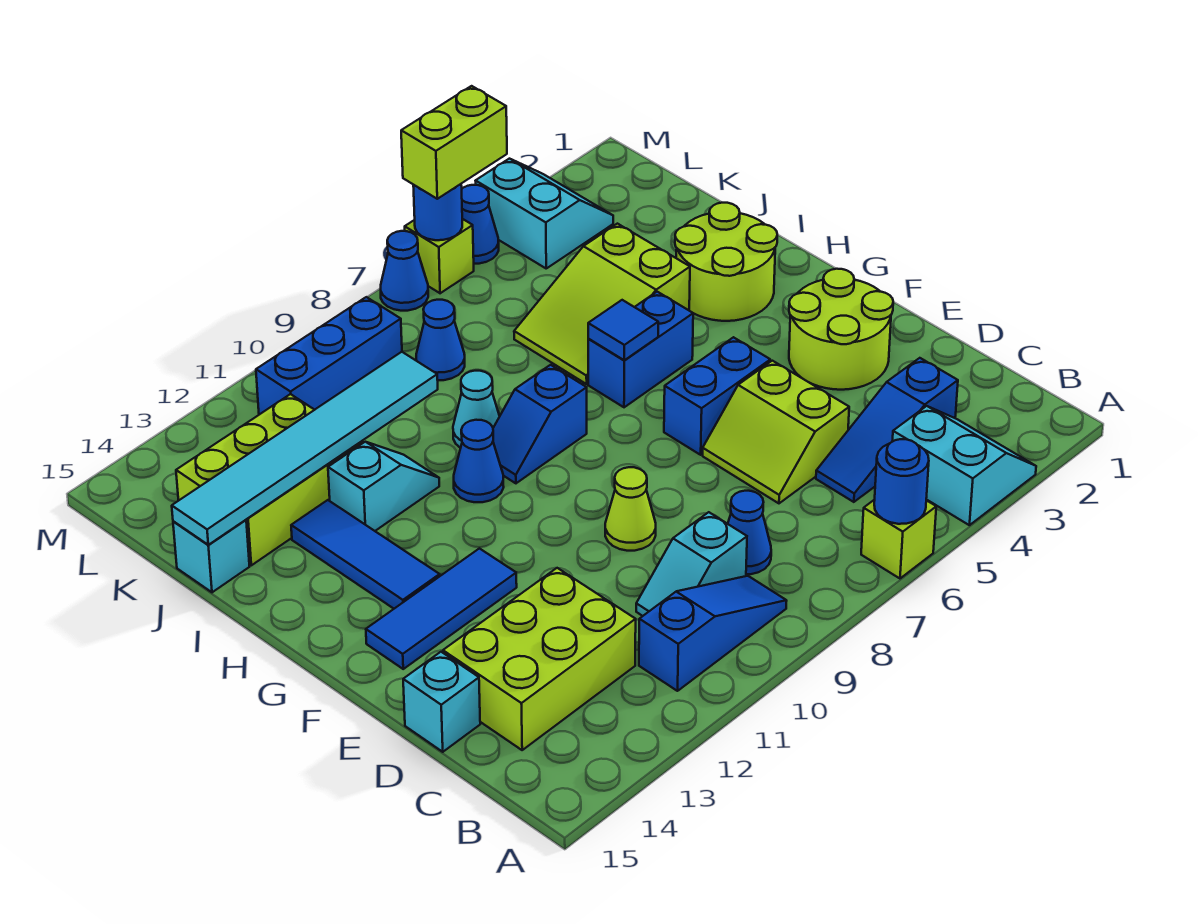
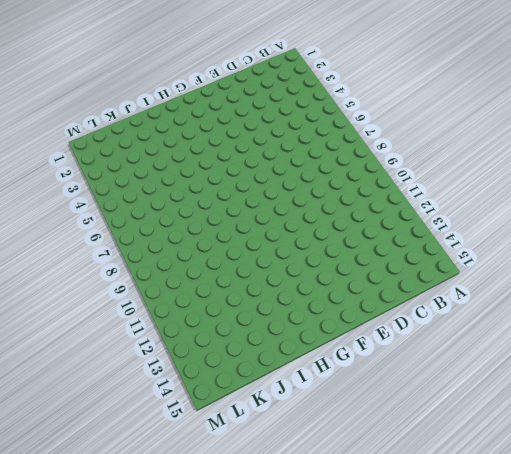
none -> cyan 2x2 slope [892,406,1036,525]
none -> lime 1x1 brick [861,500,936,578]
none -> blue 1x3 slope [639,576,787,691]
none -> blue 1x3 slope [816,358,958,502]

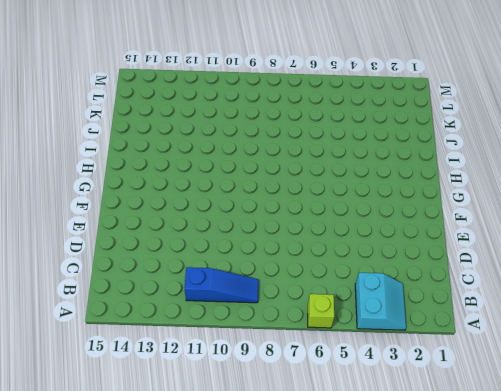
none -> blue 1x3 slope [816,358,958,502]
none -> blue 1x1 cone [728,491,771,574]
none -> cyan 1x2 slope [636,512,747,616]
none -> lime 2x3 brick [443,568,636,750]

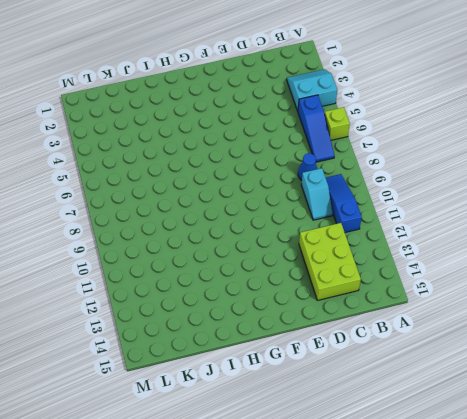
blue 1x3 slope [298,95,335,162] -> blue 1x3 slope moved to [816,358,958,502]
none -> lime 2x2 slope [703,361,849,503]
none -> cyan 1x1 brick [403,652,480,752]
none -> lime 2x2 round brick [789,269,893,390]
none -> lime 1x1 cone [605,467,656,551]

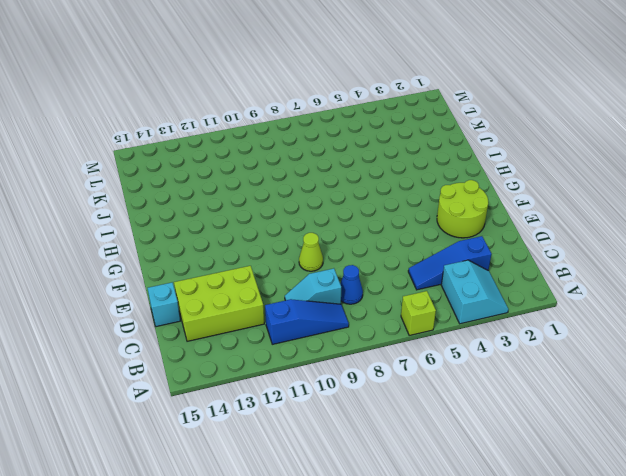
none -> lime 2x2 slope [703,361,849,503]
none -> blue 1x2 brick [664,337,770,455]
none -> blue 1x3 tile [366,548,517,669]
none -> blue 1x3 tile [291,500,440,609]

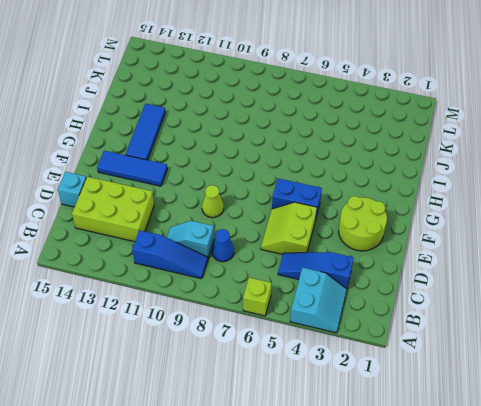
none -> lime 2x2 round brick [675,203,777,321]
none -> blue 1x2 brick [588,292,693,407]
none -> blue 1x2 slope [493,365,587,483]
none -> blue 1x1 cone [454,420,504,502]

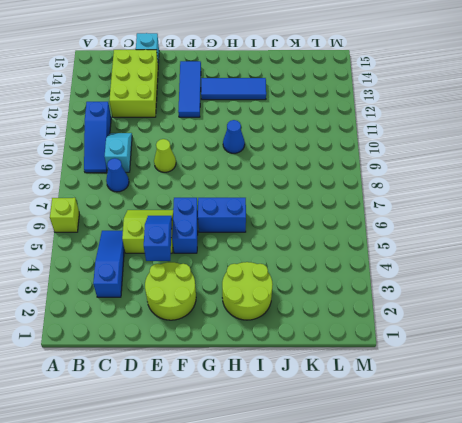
blue 1x2 slope [144,216,172,261] -> blue 1x2 slope moved to [493,365,587,483]
blue 1x2 brick [198,198,246,232] -> blue 1x2 brick turned to [588,292,693,407]
none -> cyan 2x2 slope [892,406,1036,525]
none -> lime 2x3 slope [514,224,690,384]
none -> cyan 1x1 cone [453,371,500,448]
none -> cyan 1x2 slope [328,442,439,531]

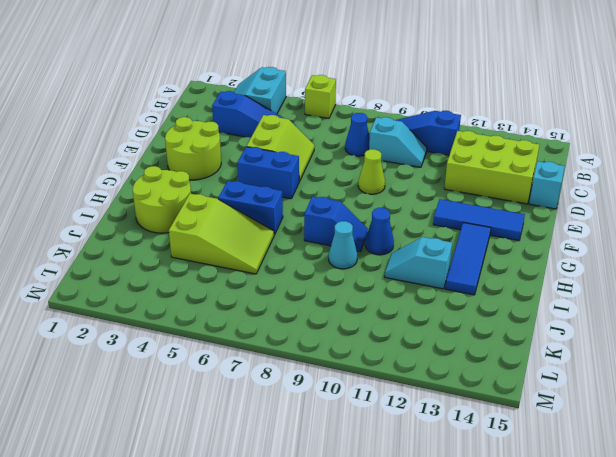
none -> lime 2x3 brick [176,394,363,565]
none -> cyan 1x1 brick [173,520,250,592]
none -> blue 1x1 cone [416,300,465,380]
none -> cyan 2x2 slope [476,159,613,268]

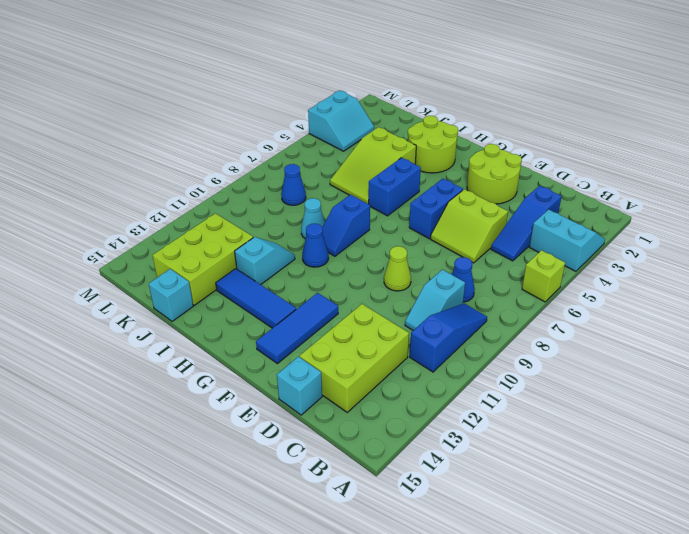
cyan 2x2 slope [308,90,374,151] -> cyan 2x2 slope turned to [476,159,613,268]
none -> blue 1x3 brick [256,297,402,415]
none -> blue 1x1 cone [462,185,499,264]
none -> lime 1x1 brick [405,219,474,293]
none -> blue 1x1 cone [381,231,428,311]

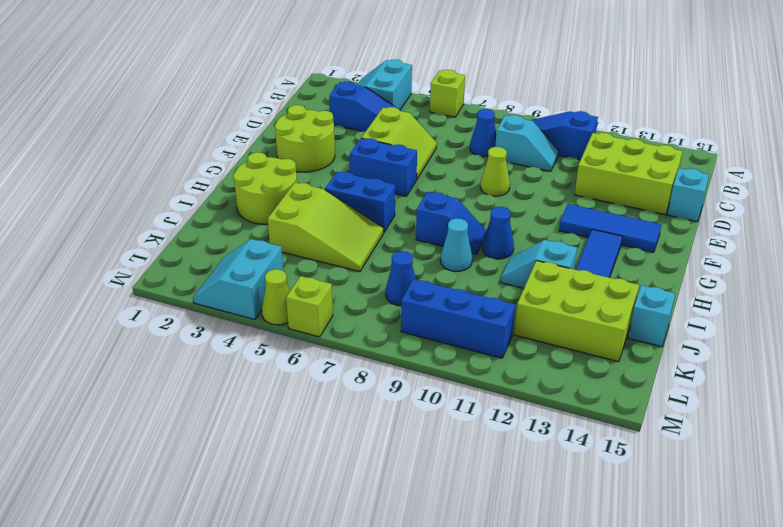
lime 1x1 cone [262,269,290,325] -> blue 1x1 cone [462,185,499,264]
none -> blue 1x1 cone [381,231,428,311]
none -> blue 1x1 round brick [874,439,929,524]
none -> blue 1x1 tile [588,300,658,360]
none -> cyan 1x6 tile [172,352,438,545]

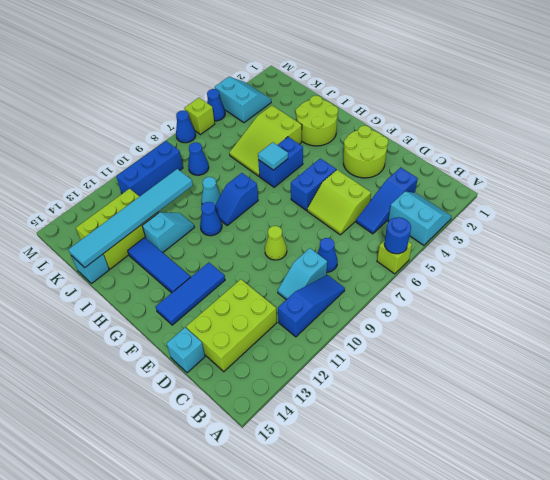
cyan 1x1 tile [258,142,288,170] -> blue 1x1 tile [588,300,658,360]
none -> blue 1x1 round brick [413,184,462,240]
none -> lime 1x2 brick [401,86,507,199]

